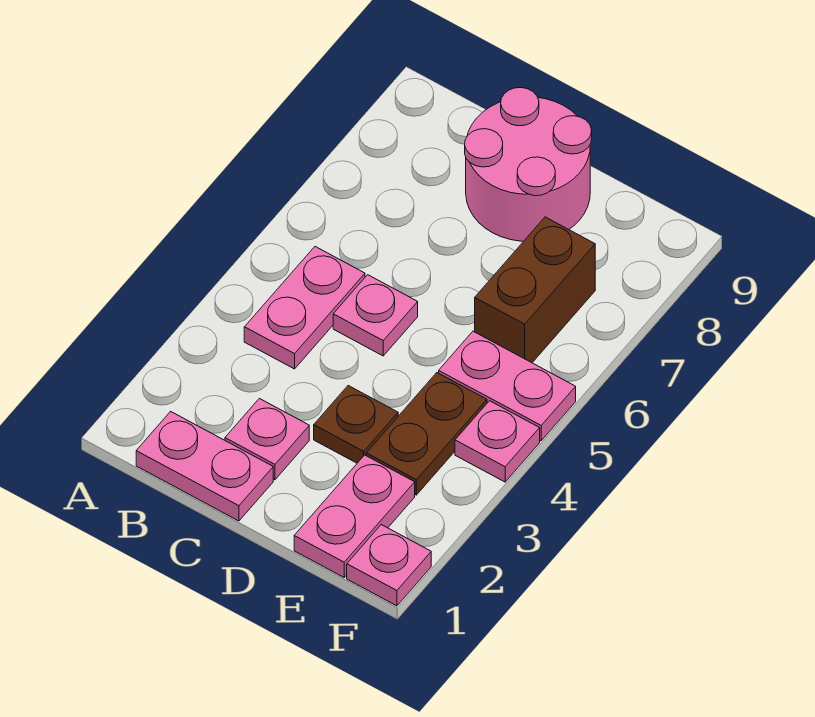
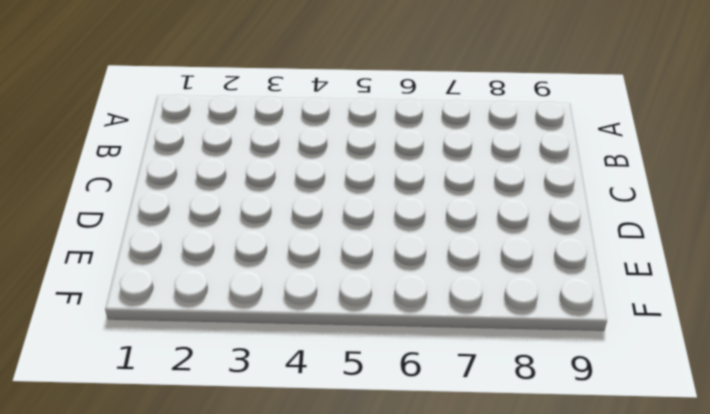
none -> pink 1x2 plate [136,411,273,521]
none -> pink 1x2 plate [244,247,365,369]
none -> pink 1x1 plate [225,399,309,480]

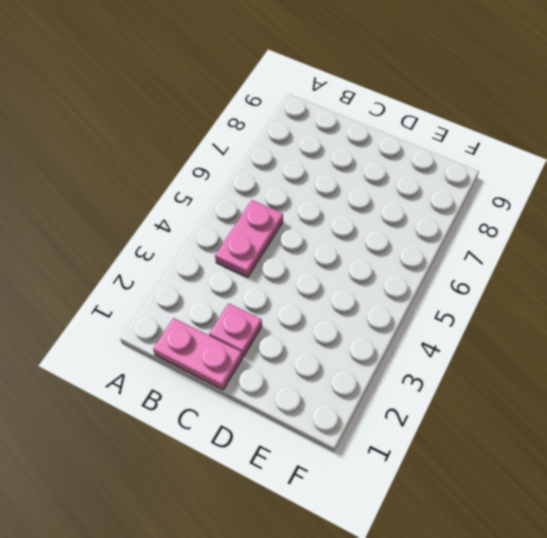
none -> pink 1x1 plate [333,275,418,356]
none -> pink 2x2 round brick [465,88,592,241]
none -> brown 1x1 plate [314,386,398,463]

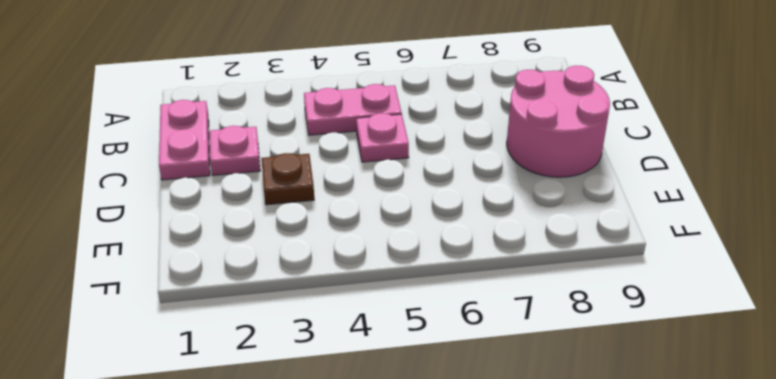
none -> pink 1x2 plate [294,455,415,577]
none -> brown 1x2 plate [366,373,487,495]
none -> pink 1x2 plate [439,331,576,441]

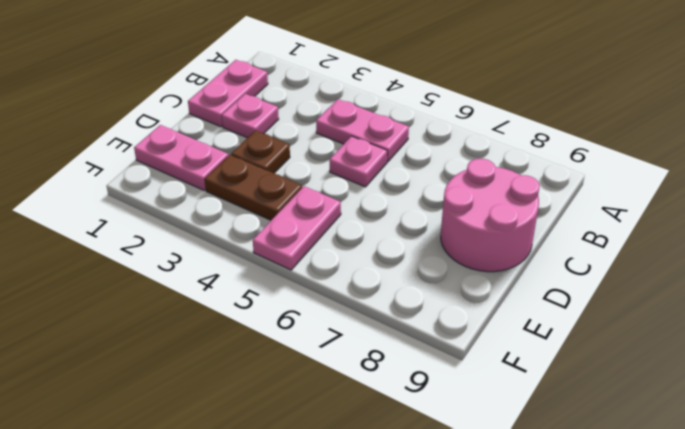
none -> brown 1x2 brick [475,217,595,363]
none -> pink 1x1 plate [347,525,431,606]
none -> pink 1x1 plate [455,401,540,482]

